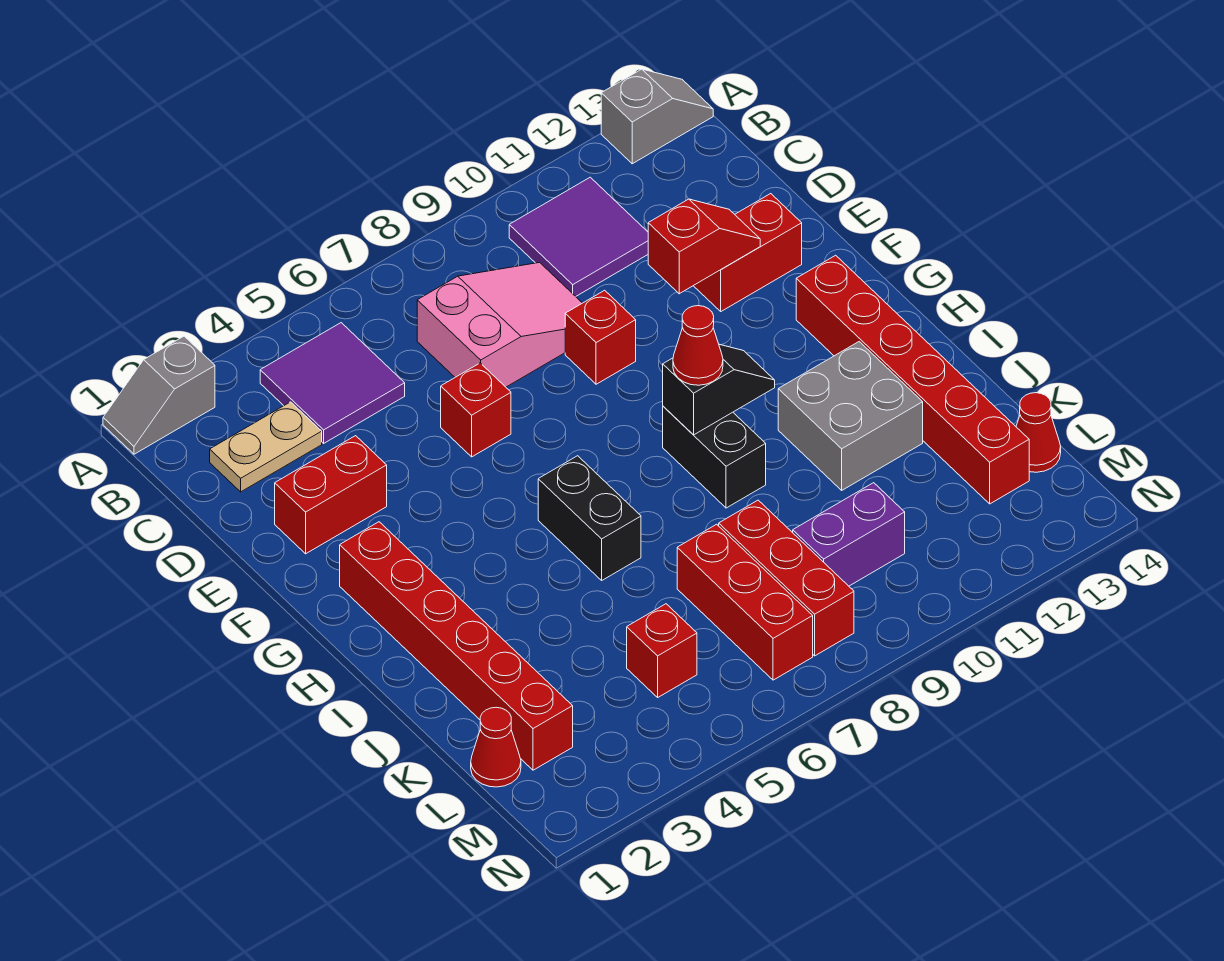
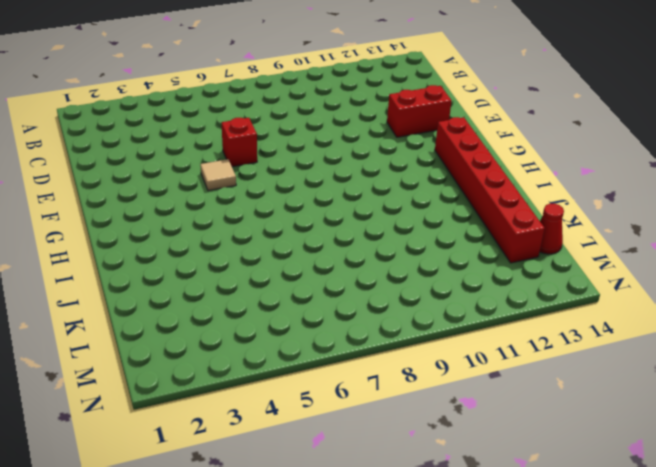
tan 1x1 tile [200,159,236,191] -> none
none -> grey 1x2 slope [103,336,215,454]
none -> grey 1x2 slope [601,69,713,164]
none -> purple 2x2 tile [260,323,405,443]

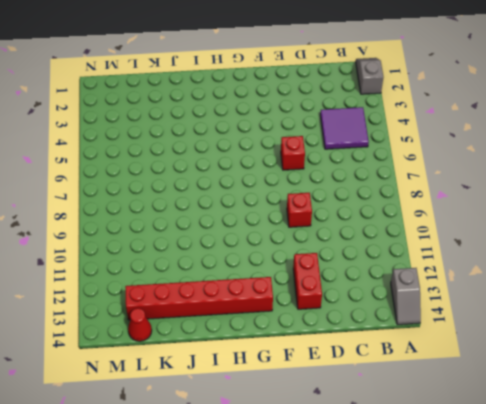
none -> purple 2x2 tile [509,177,648,296]
none -> tan 1x2 plate [210,402,322,492]
none -> pink 2x3 slope [417,262,582,387]

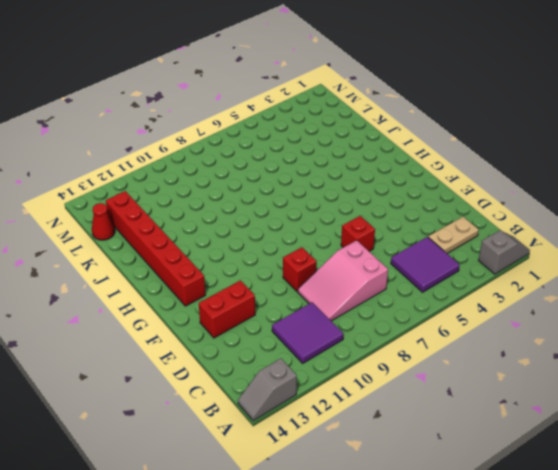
none -> red 1x2 brick [275,436,387,554]
none -> red 1x6 brick [340,522,573,770]
none -> black 1x2 brick [538,456,641,580]

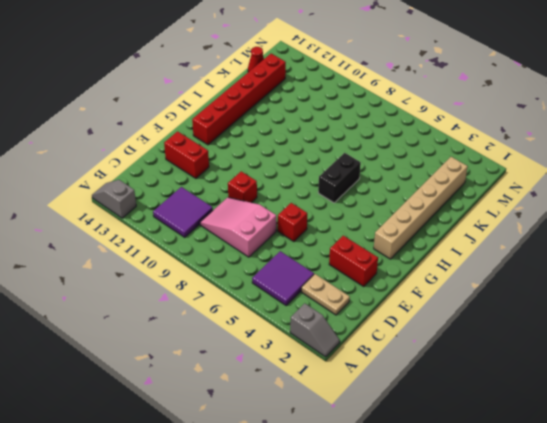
tan 1x6 brick [374,157,468,259] -> red 1x6 brick [340,522,573,770]
none -> black 1x2 brick [663,406,766,508]
none -> grey 2x2 brick [778,342,923,490]
none -> red 1x3 brick [677,524,813,680]

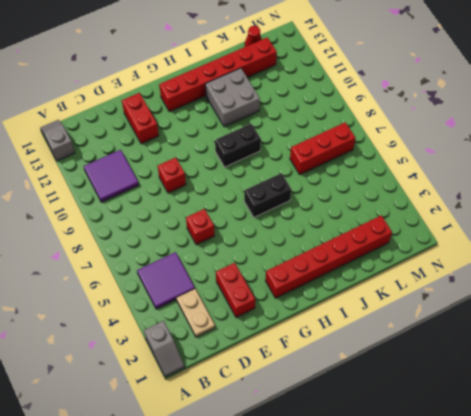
none -> pink 2x3 slope [417,262,582,387]
none -> red 1x3 brick [719,500,854,656]
none -> red 1x1 cone [471,707,521,787]

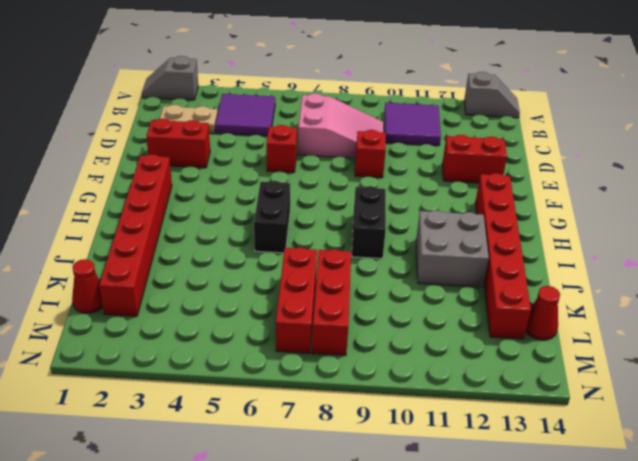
none -> red 1x1 brick [627,604,697,697]
none -> purple 1x2 brick [793,483,905,586]
none -> red 1x2 slope [648,199,760,294]

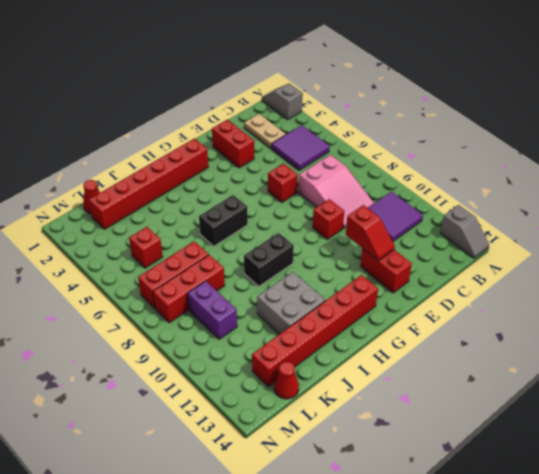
none -> black 1x2 slope [663,344,775,435]
none -> red 1x1 cone [673,306,723,385]

